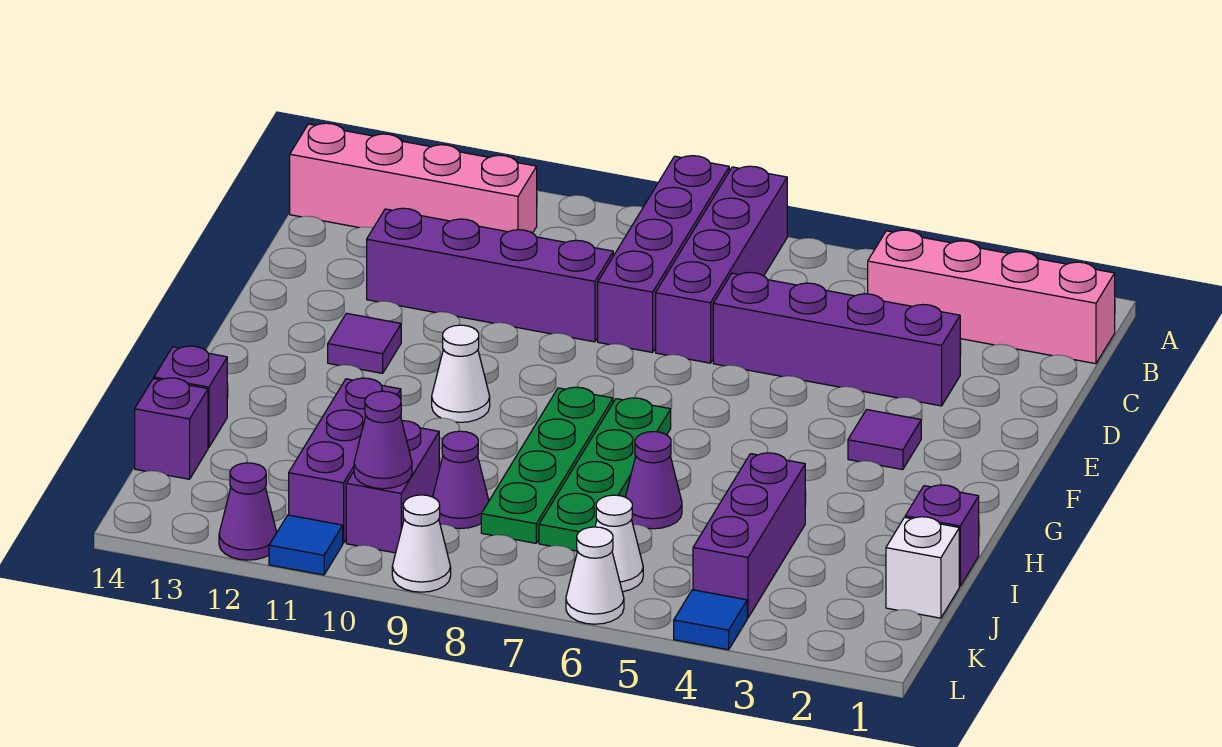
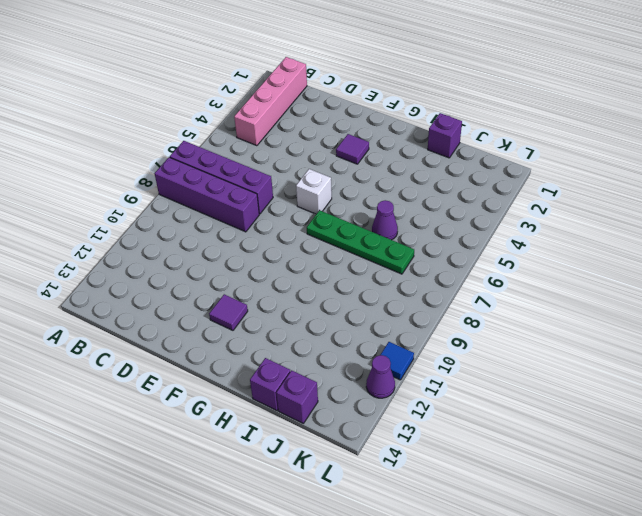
white 1x1 brick [296,169,332,214] -> white 1x1 brick moved to [886,517,959,618]
none -> pink 1x4 brick [290,123,537,233]
none -> purple 1x4 brick [713,272,960,406]
none -> purple 1x4 brick [367,208,613,342]

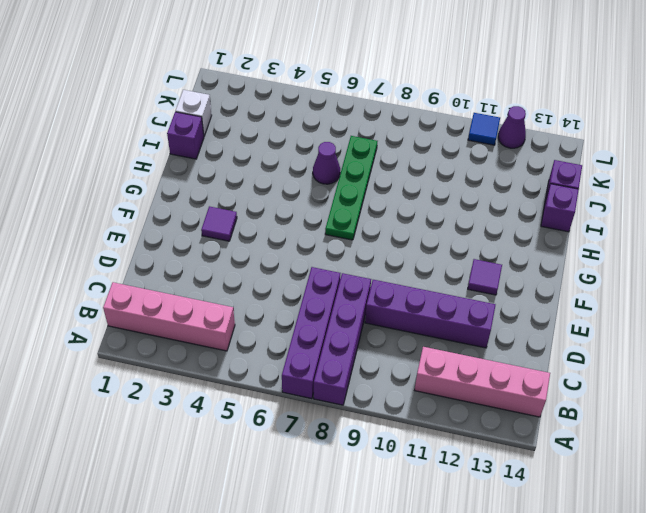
none -> purple 1x4 brick [713,272,960,406]
none -> green 1x4 plate [481,387,613,543]
none -> white 1x1 cone [432,325,490,422]

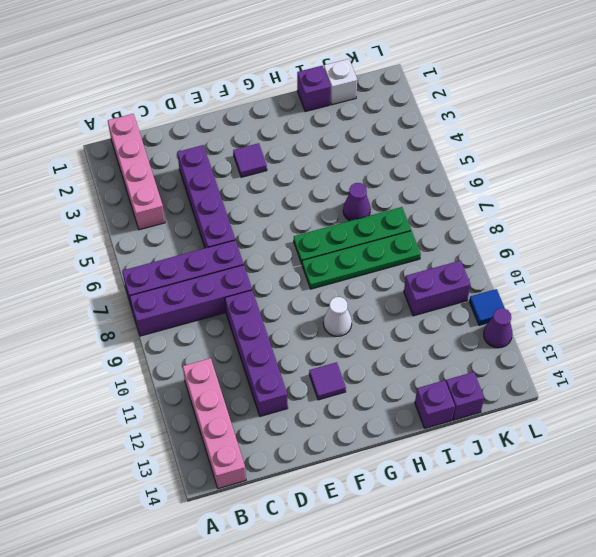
none -> purple 1x3 brick [693,453,805,618]
none -> purple 1x3 brick [289,378,401,543]
none -> purple 1x1 cone [433,431,489,529]

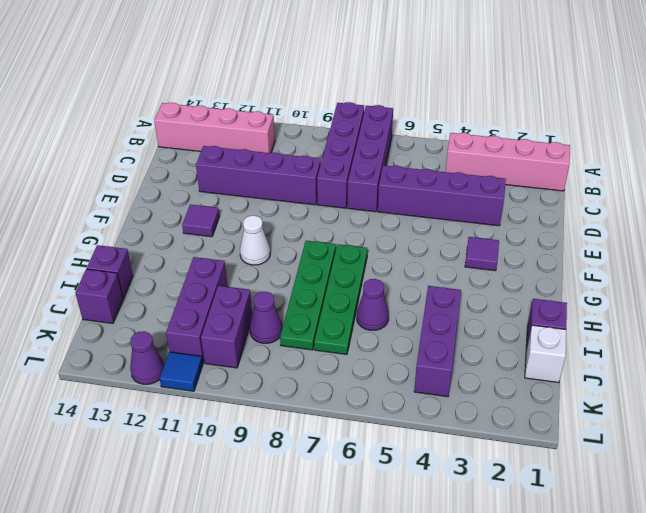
none -> white 1x1 cone [595,495,643,592]
none -> blue 1x1 tile [674,590,747,650]
none -> white 1x1 cone [566,527,624,624]

